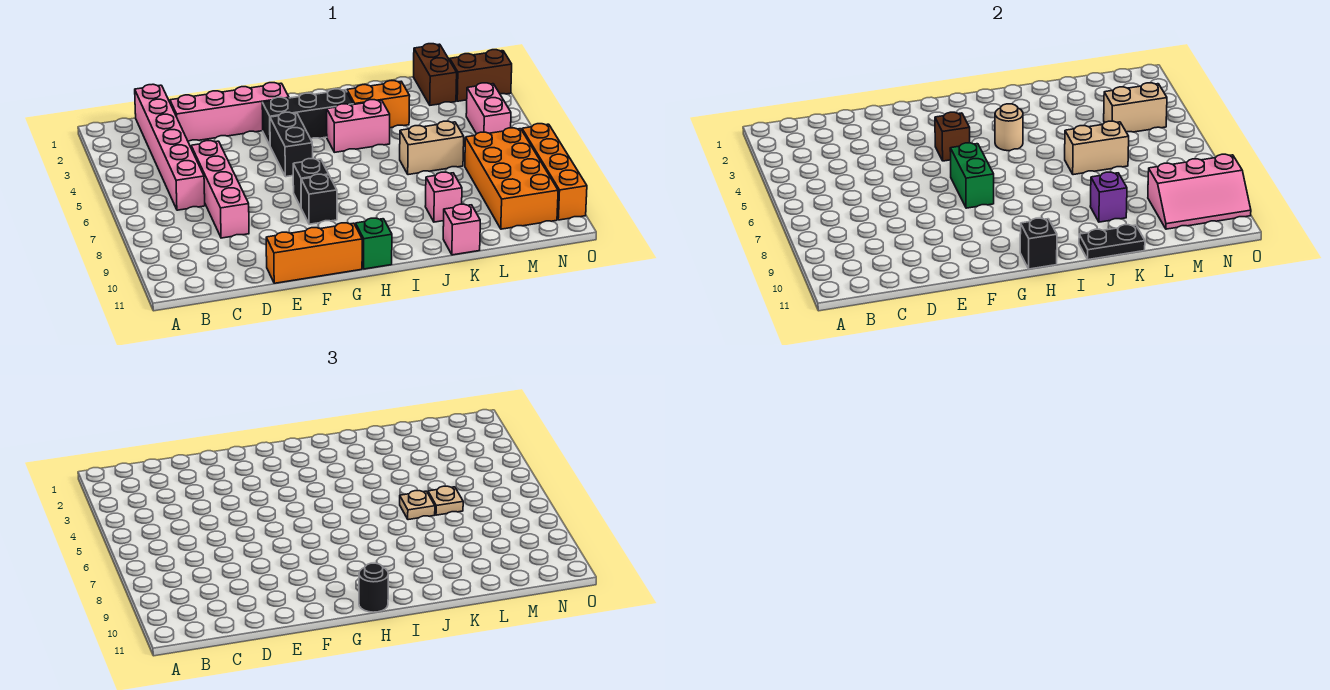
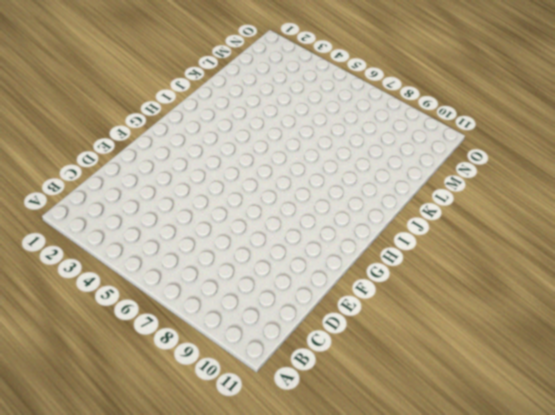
none -> pink 1x6 brick [135,84,205,210]
none -> pink 1x4 brick [170,83,289,141]
none -> pink 1x4 brick [191,141,249,238]
none -> orange 1x3 brick [266,223,362,283]

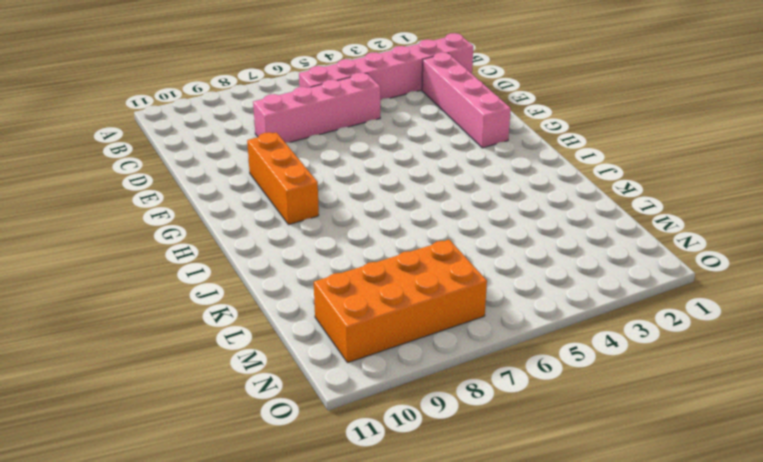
orange 1x3 brick [247,132,319,225] -> orange 1x3 brick moved to [266,223,362,283]
none -> black 1x3 brick [262,89,353,145]
none -> black 1x2 brick [270,112,313,177]
none -> black 1x1 brick [293,159,329,207]
none -> black 1x1 brick [301,174,337,224]

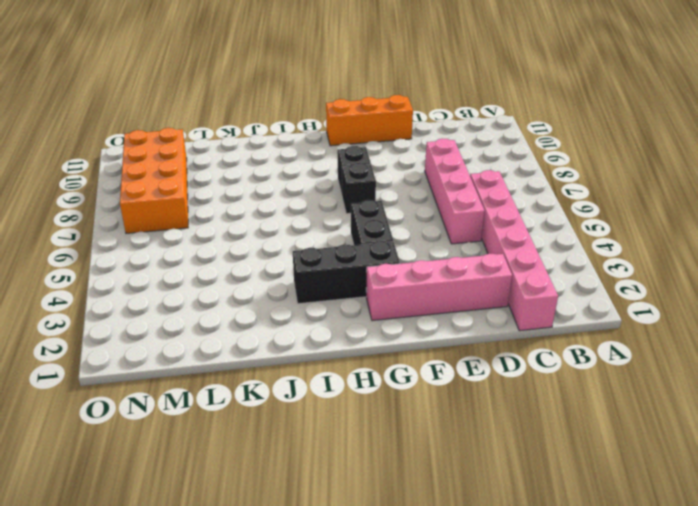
none -> green 1x1 brick [356,218,392,269]
none -> pink 1x2 brick [327,100,390,152]
none -> orange 1x2 brick [347,81,410,128]
none -> tan 1x2 brick [400,121,464,175]

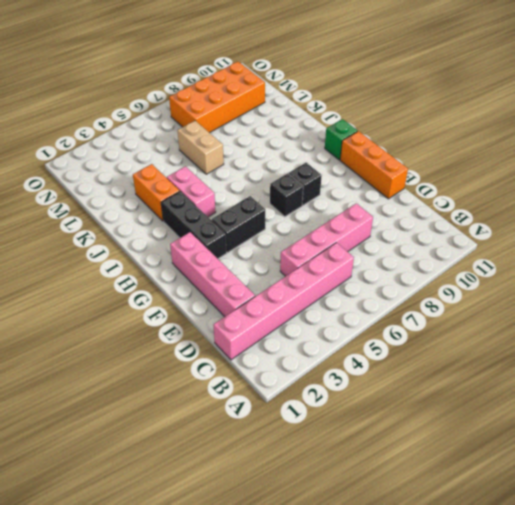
none -> pink 1x1 brick [425,172,462,222]
none -> pink 1x1 brick [443,204,480,255]
none -> brown 1x2 brick [414,44,457,105]
none -> brown 1x2 brick [450,50,512,101]

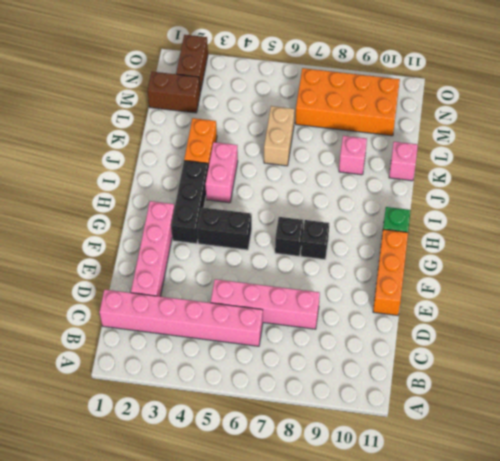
none -> pink 1x2 brick [466,83,511,134]
none -> orange 1x4 brick [522,124,587,220]
none -> brown 1x1 brick [935,112,970,161]
none -> green 1x2 brick [950,143,994,208]

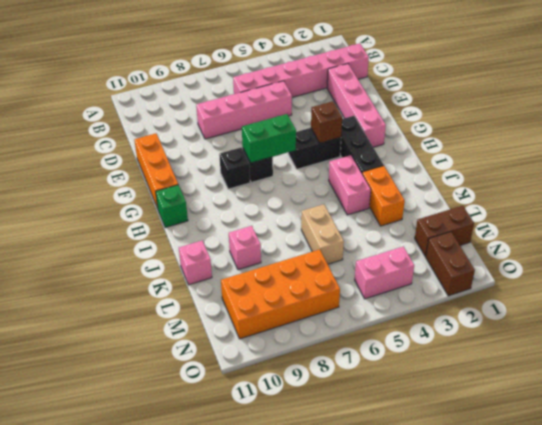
none -> orange 1x4 brick [522,124,587,220]
none -> black 1x1 brick [1020,218,1057,269]
none -> tan 1x1 round brick [995,104,1023,151]
none -> black 1x2 plate [1079,225,1145,260]

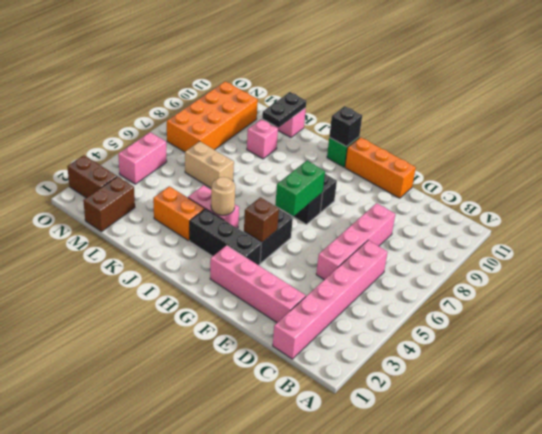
black 1x2 plate [262,92,306,127] -> black 1x2 plate turned to [1079,225,1145,260]
none -> orange 1x4 brick [522,124,587,220]
none -> tan 1x2 brick [1065,121,1129,175]
none -> purple 1x1 brick [1090,172,1127,222]
none -> tan 1x2 brick [1104,83,1167,132]

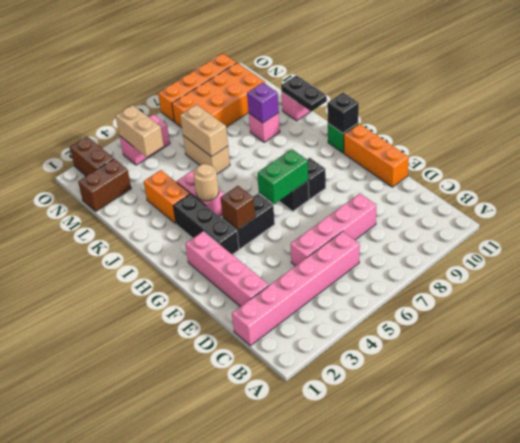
none -> pink 2x3 slope [1148,154,1251,229]
none -> black 1x1 round brick [359,563,388,612]
none -> tan 1x1 plate [400,491,435,520]
none -> tan 1x1 plate [428,486,463,515]

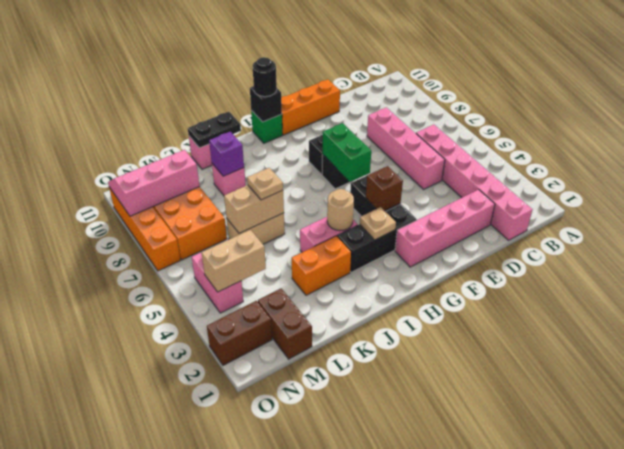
tan 1x1 plate [360,207,396,240] -> tan 1x1 plate moved to [428,486,463,515]

